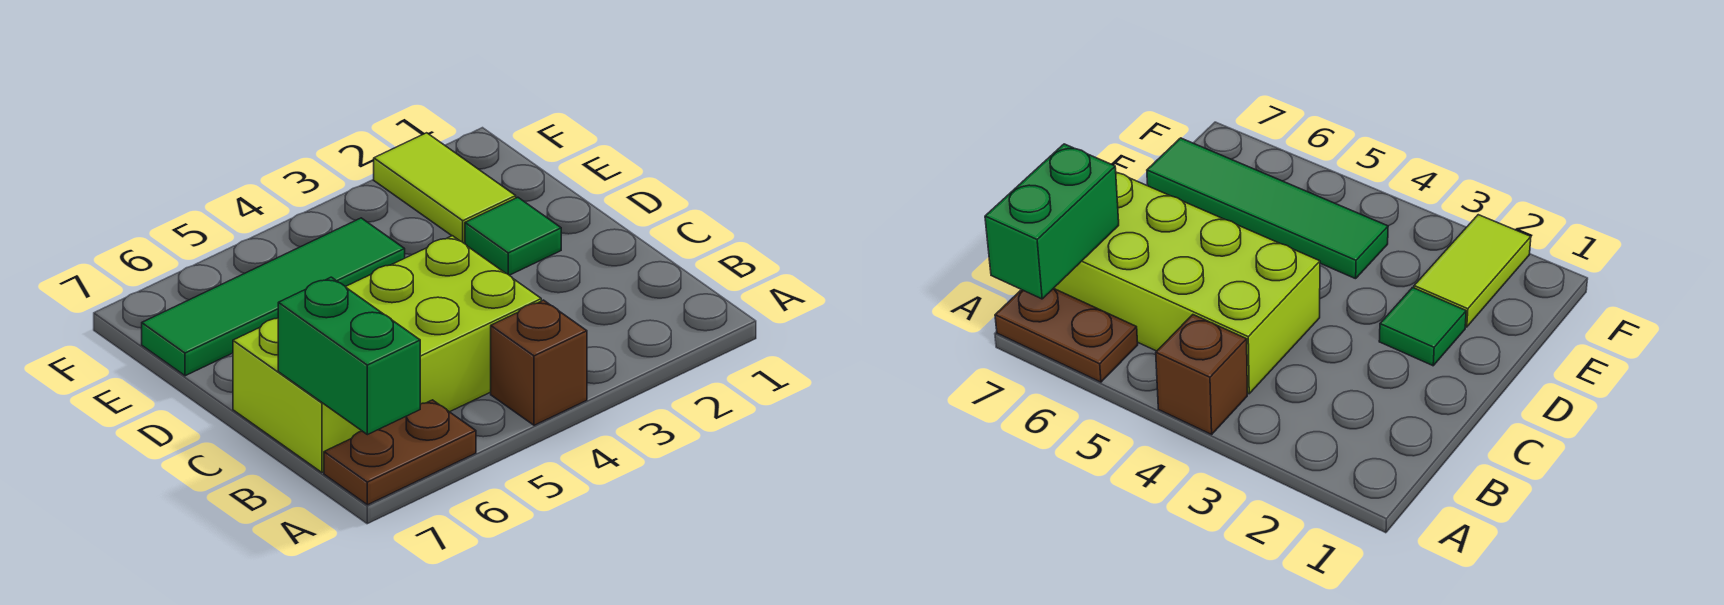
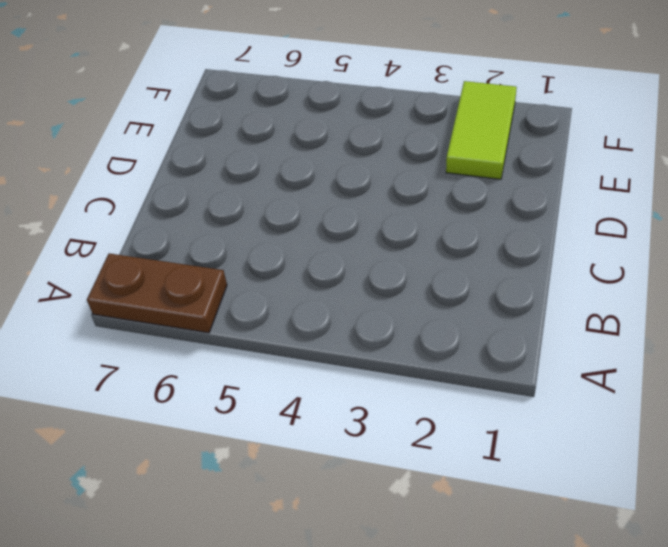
none -> brown 1x1 brick [491,300,587,425]
none -> lime 2x4 brick [233,236,541,472]

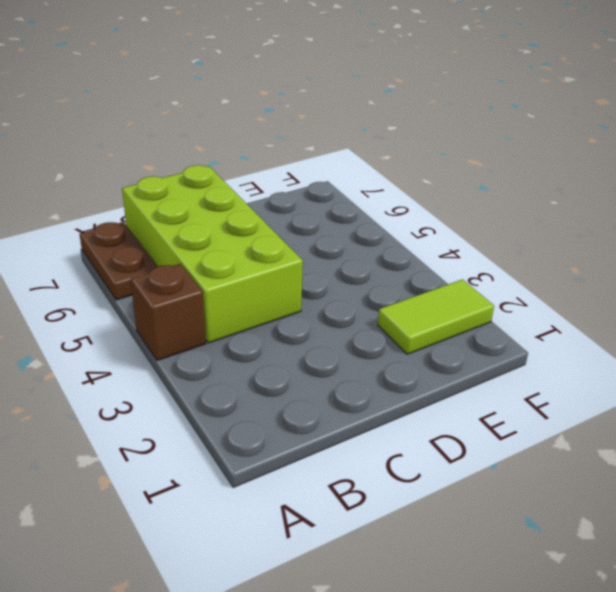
none -> green 1x1 tile [465,197,561,275]
none -> green 1x4 tile [142,218,405,376]

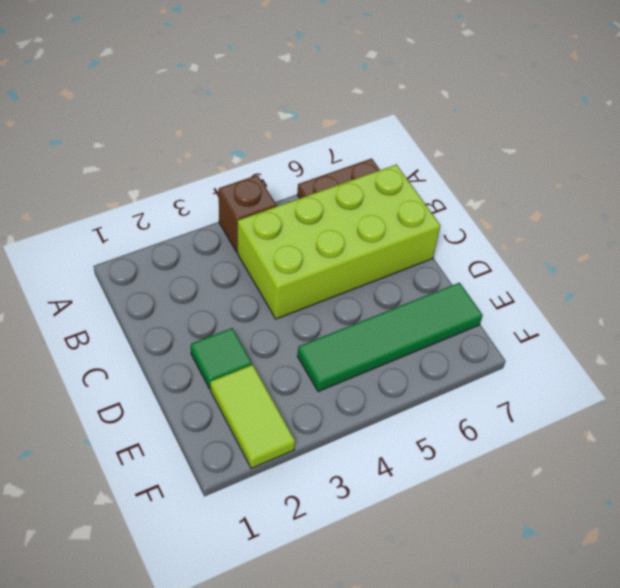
none -> green 1x2 brick [278,277,420,435]

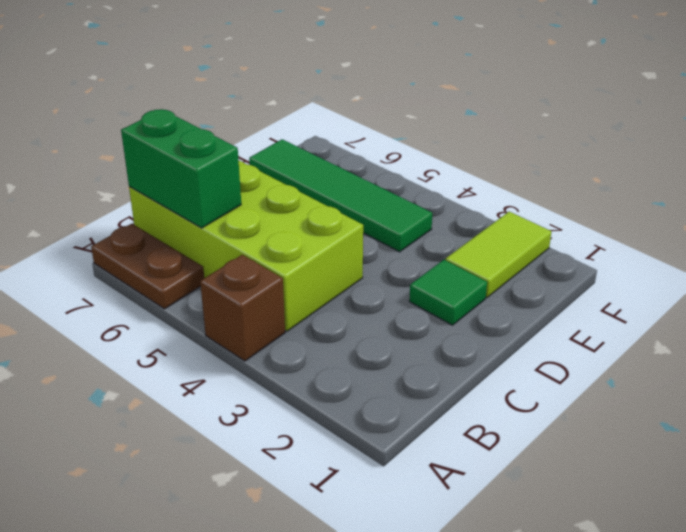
green 1x2 brick [121,109,241,228] -> green 1x2 brick turned to [278,277,420,435]

